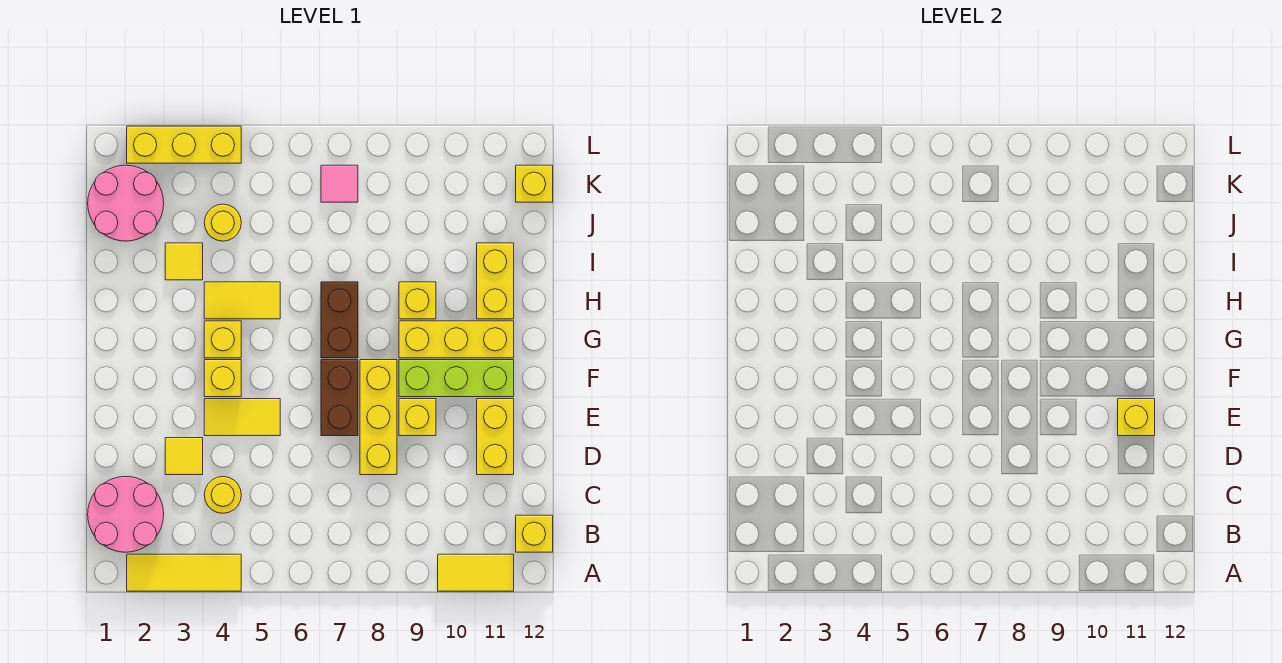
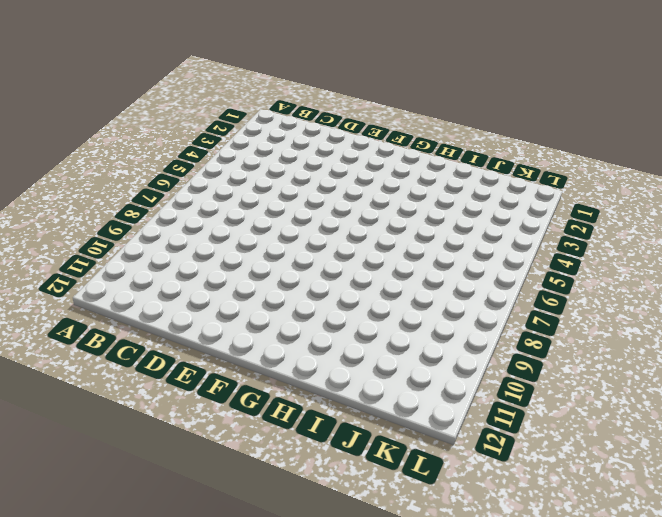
none -> yellow 1x3 tile [127,554,241,591]
none -> yellow 1x2 tile [438,554,514,591]
none -> pink 2x2 round brick [88,476,164,552]

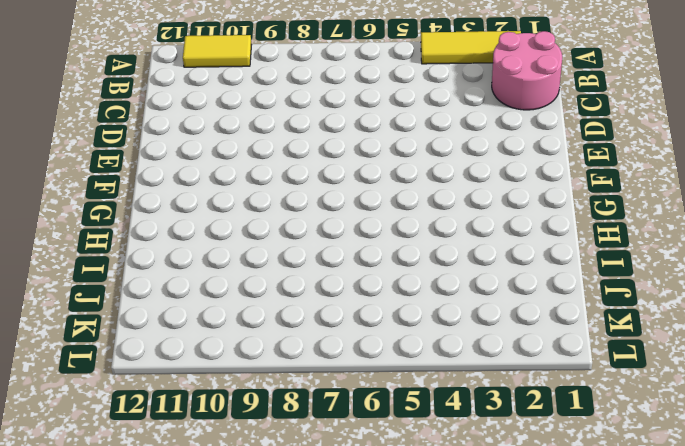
none -> yellow 1x1 brick [516,515,553,552]
none -> yellow 1x1 round brick [204,477,241,513]
none -> yellow 1x1 tile [165,438,203,475]

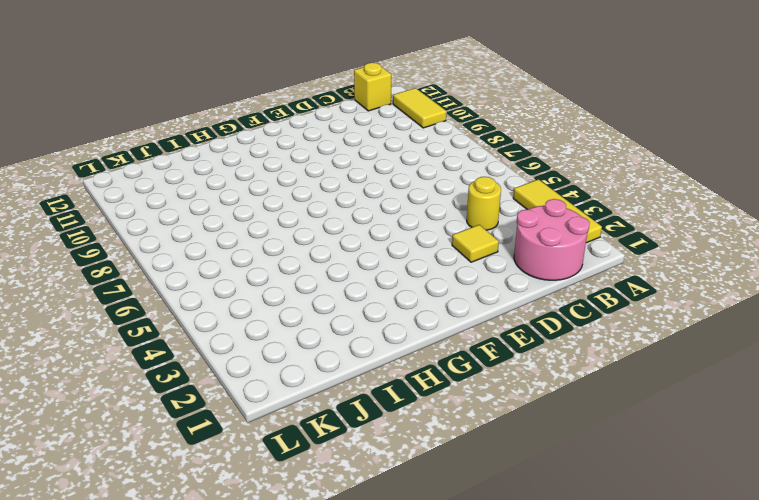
none -> yellow 1x3 brick [360,360,397,475]
none -> yellow 1x2 brick [477,399,514,475]
none -> yellow 1x2 tile [204,399,280,436]

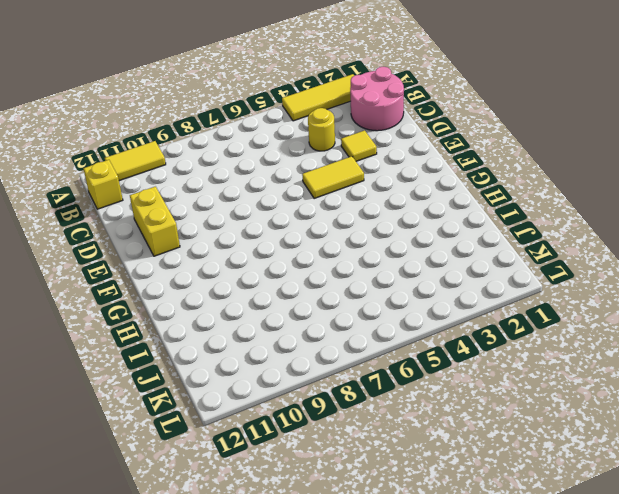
none -> yellow 1x3 brick [360,360,397,475]
none -> brown 1x2 brick [321,360,358,436]
none -> yellow 1x1 brick [399,399,436,436]

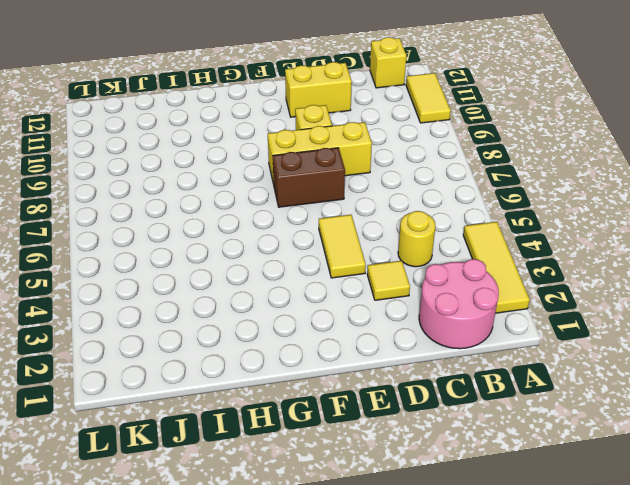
none -> yellow 1x1 brick [204,360,241,397]
none -> lime 1x3 brick [399,360,514,397]
none -> yellow 1x1 brick [204,321,241,358]

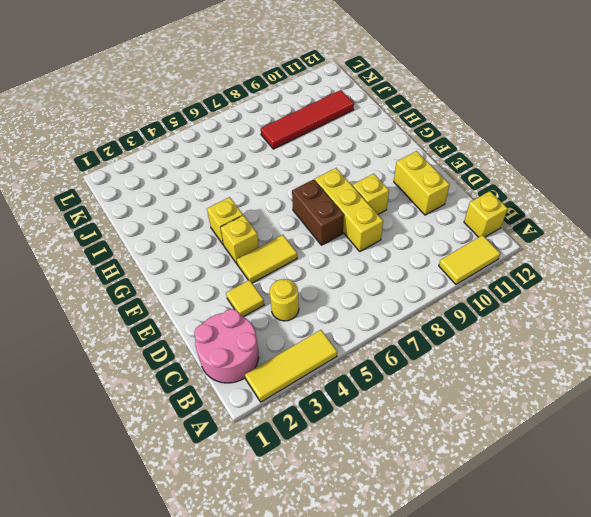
red 1x4 tile [261,90,354,149] -> none
none -> lime 1x3 brick [399,360,514,397]
none -> brown 1x2 brick [321,282,358,358]
none -> yellow 1x3 brick [399,321,514,358]

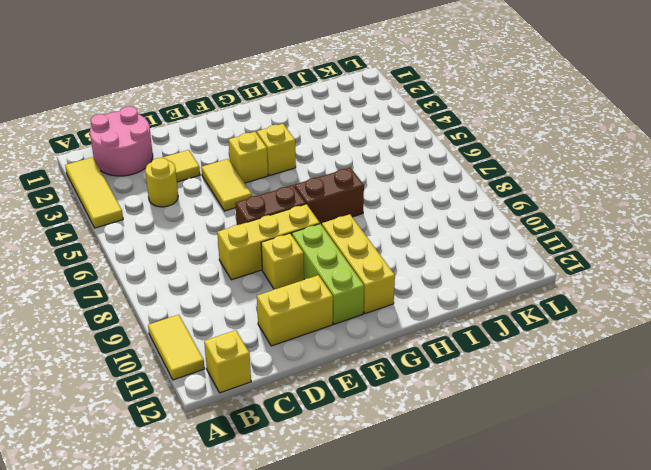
none -> yellow 1x2 tile [204,282,280,319]
none -> yellow 1x1 brick [399,282,436,319]
none -> yellow 1x2 brick [477,243,514,319]

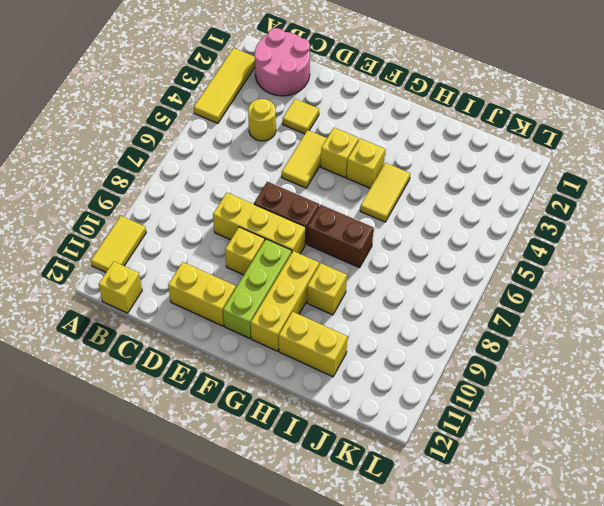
none -> yellow 1x1 tile [165,243,203,280]
none -> pink 2x2 round brick [88,165,164,241]
none -> yellow 1x1 round brick [204,204,241,241]

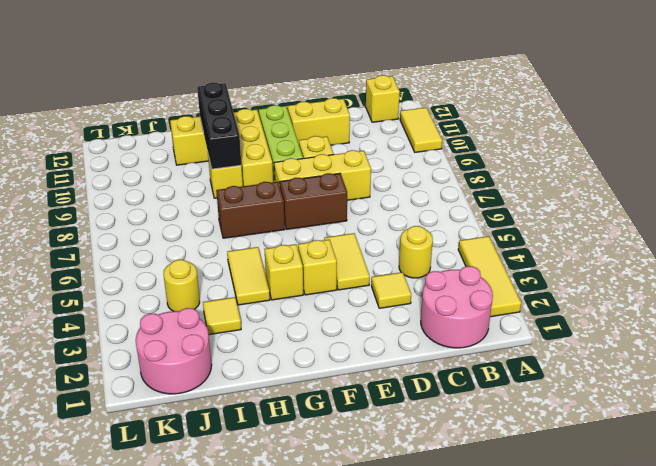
black 1x3 brick [197,82,241,169] -> none
none -> pink 1x1 tile [321,165,358,202]
none -> yellow 1x1 brick [516,165,553,202]
none -> yellow 1x3 brick [127,126,241,163]

